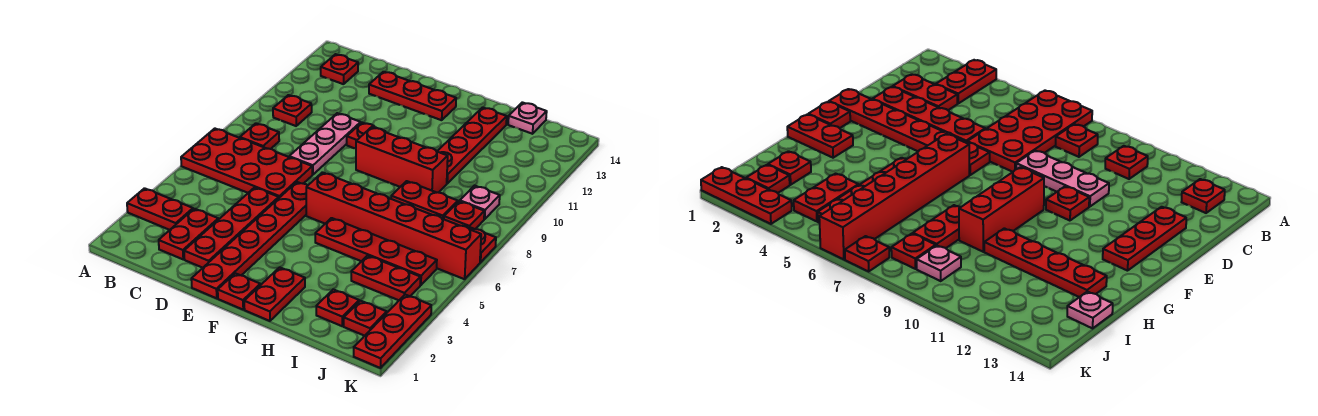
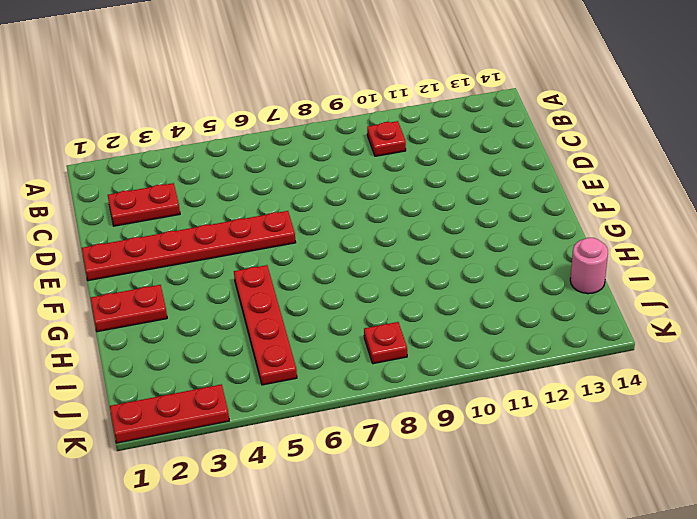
pink 1x1 round brick [570,238,608,294] -> pink 1x1 plate [508,102,547,134]
none -> red 1x2 plate [127,188,193,230]
none -> red 2x4 plate [181,129,312,198]
none -> red 1x1 plate [240,123,279,149]

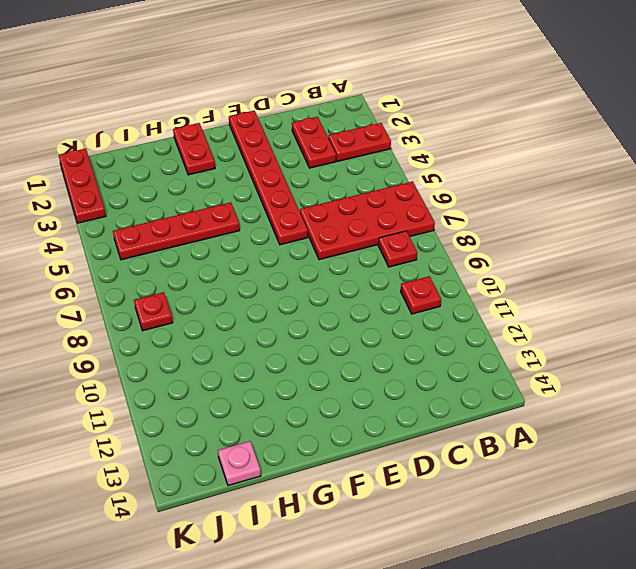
none -> red 1x1 plate [321,54,358,84]
none -> red 1x4 plate [184,187,279,268]
none -> pink 1x3 plate [289,113,361,175]

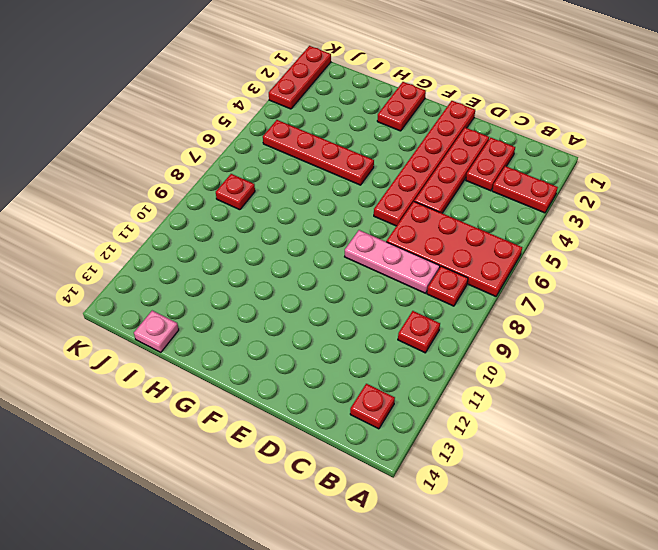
pink 1x3 plate [345,230,440,293] -> pink 1x3 plate turned to [289,113,361,175]
none -> red 1x3 plate [369,72,456,120]
none -> red 1x1 plate [347,123,385,149]
none -> red 1x1 plate [218,273,260,309]

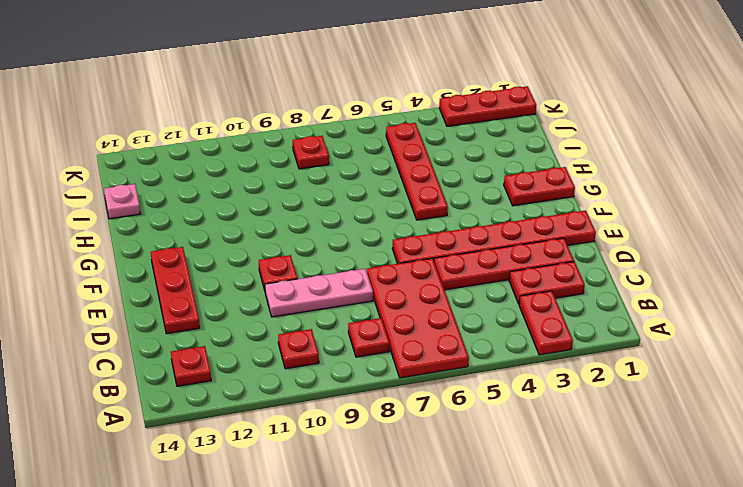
none -> red 1x1 plate [218,273,260,309]
none -> red 1x6 brick [306,172,481,279]
none -> red 1x3 brick [356,127,448,193]

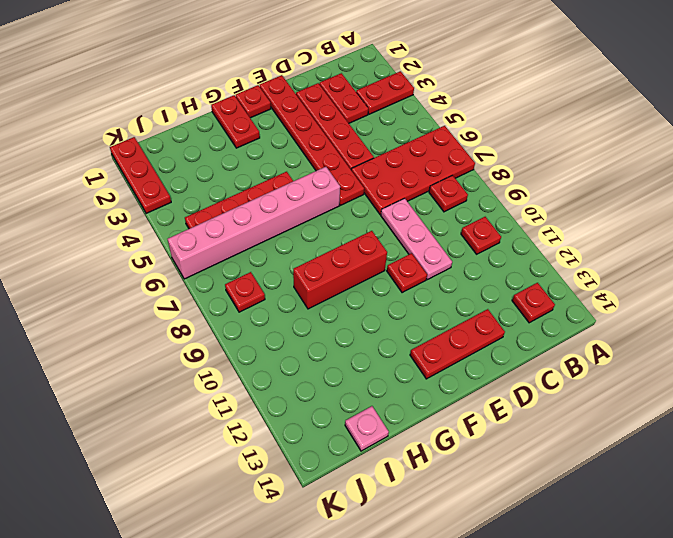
pink 1x6 brick [168,167,340,279] -> red 1x6 brick [306,172,481,279]
none -> red 1x2 plate [391,181,458,219]
none -> red 1x4 plate [437,107,507,183]
none -> red 1x1 plate [316,289,359,326]

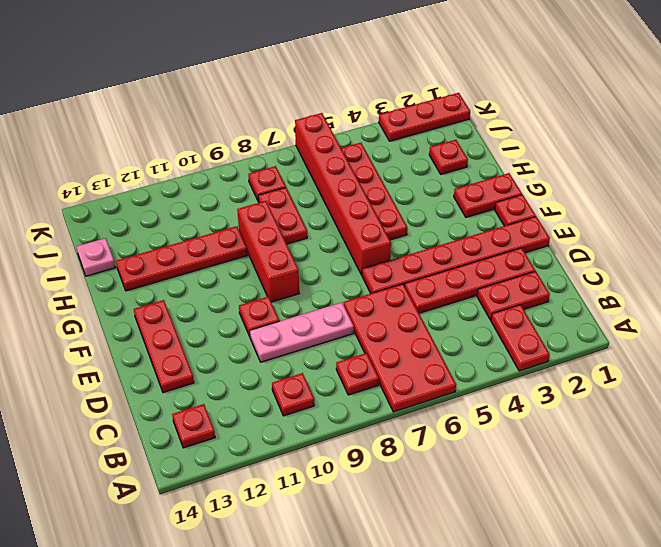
none -> red 1x2 plate [351,255,420,300]
none -> red 1x1 plate [344,301,387,336]
none -> pink 1x1 plate [460,185,500,219]

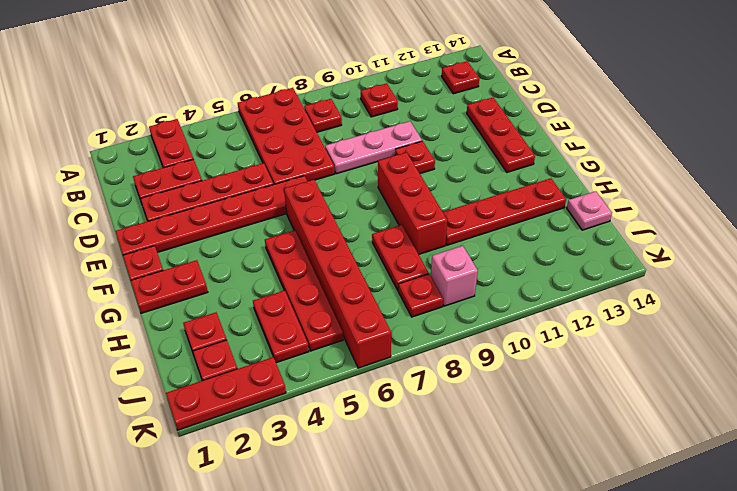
pink 1x1 brick [431,246,478,306] -> pink 1x1 plate [460,185,500,219]
none -> red 1x1 plate [469,227,496,262]

